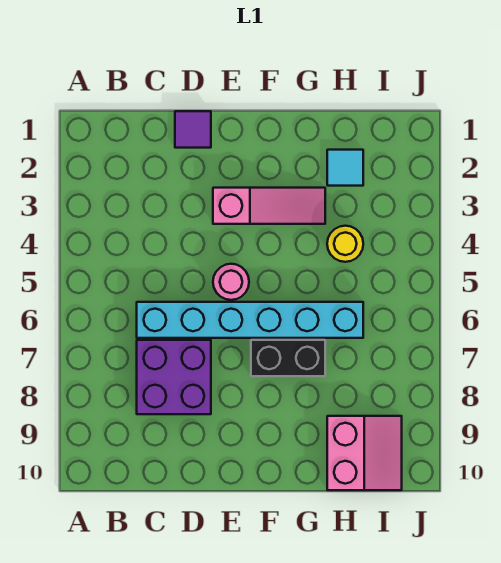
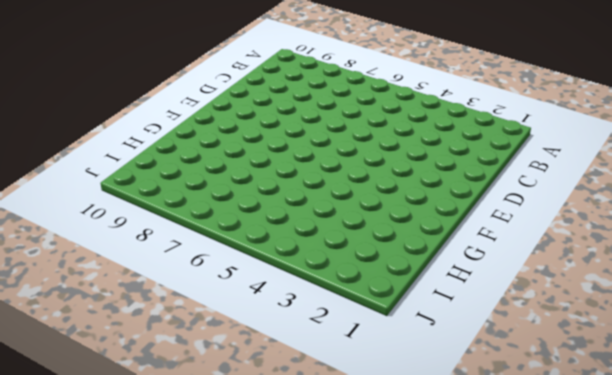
none -> cyan 1x6 brick [137,302,363,338]
none -> purple 2x2 brick [137,340,211,414]

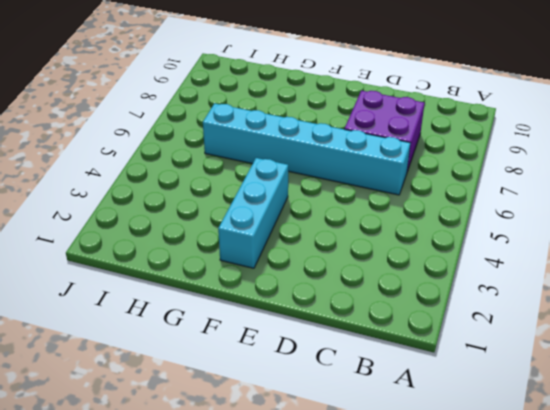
cyan 1x3 brick [218,158,288,268] -> pink 1x3 slope [213,188,325,224]
none -> purple 1x1 tile [175,111,211,148]
none -> pink 1x1 round brick [213,264,249,300]

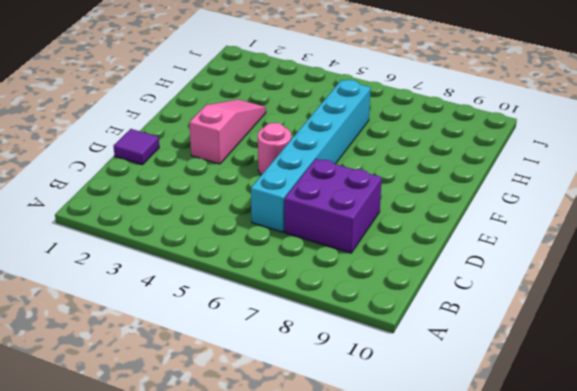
none -> black 1x2 brick [251,340,325,376]
none -> cyan 1x1 tile [327,150,363,186]

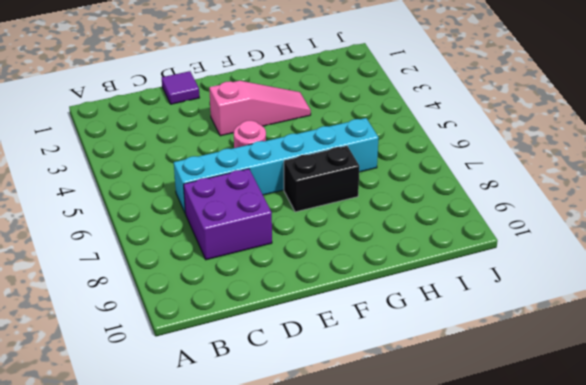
none -> cyan 1x1 tile [327,150,363,186]
none -> yellow 1x1 round brick [327,226,363,262]

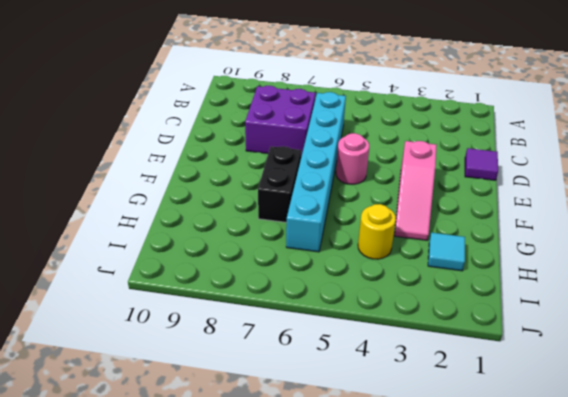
none -> pink 2x2 slope [327,416,402,490]

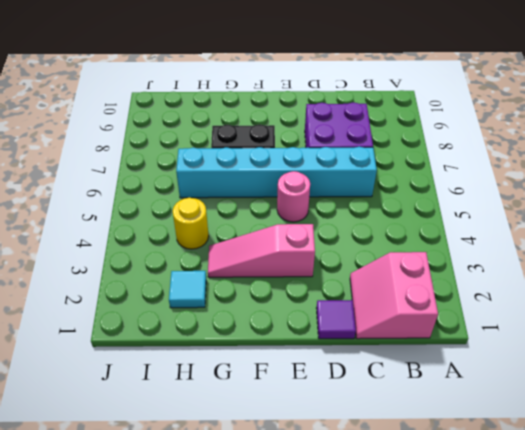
pink 2x2 slope [350,252,438,339] -> pink 2x2 slope moved to [327,416,402,490]

